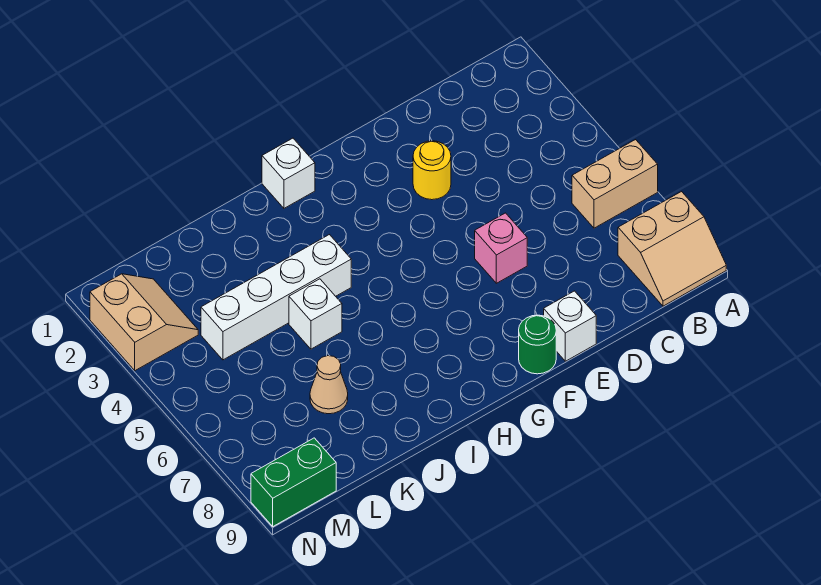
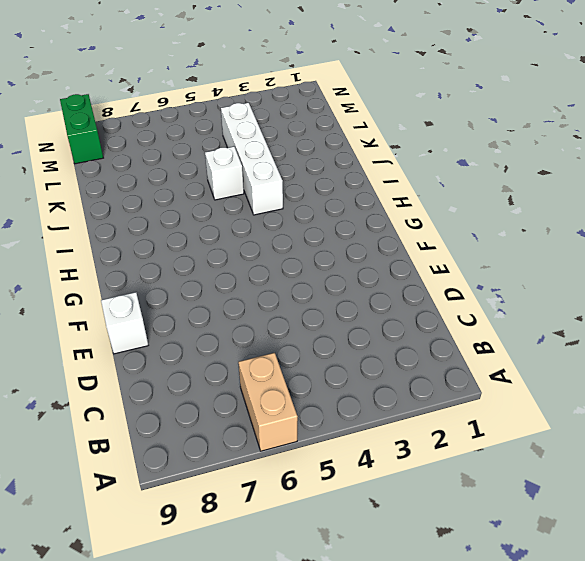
none -> tan 2x2 slope [618,192,726,306]
none -> yellow 1x1 round brick [413,141,451,200]
none -> pink 1x1 brick [475,213,527,283]

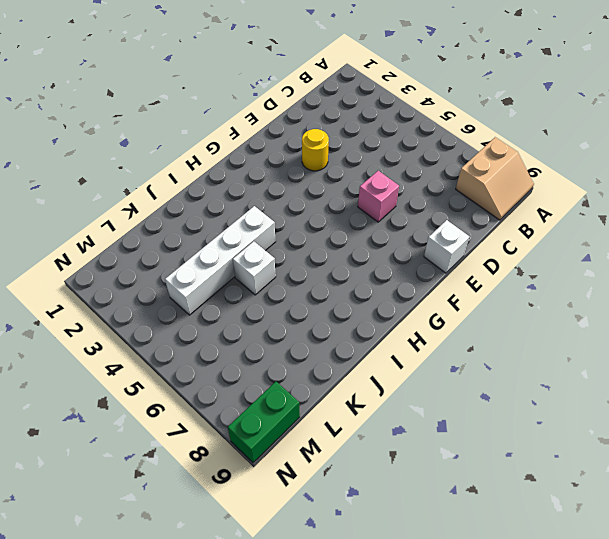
none -> tan 1x2 brick [572,140,658,228]
none -> green 1x1 round brick [519,315,556,374]
none -> white 1x1 brick [262,138,315,208]

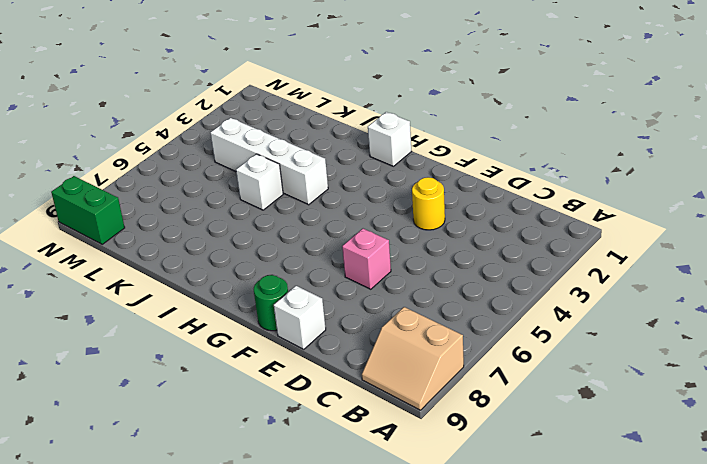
none -> tan 1x2 brick [572,140,658,228]
none -> tan 1x1 cone [310,356,348,414]
none -> tan 2x2 slope [90,274,198,371]

